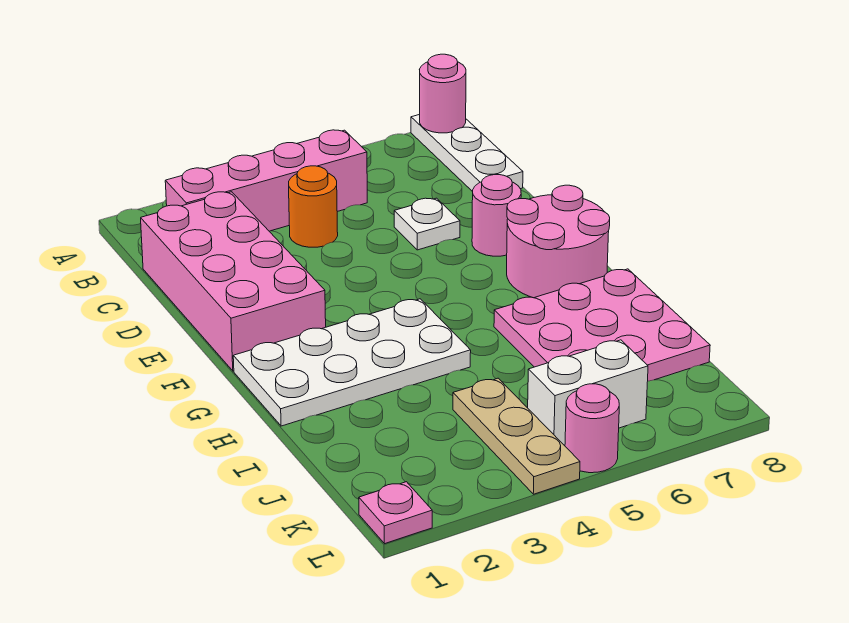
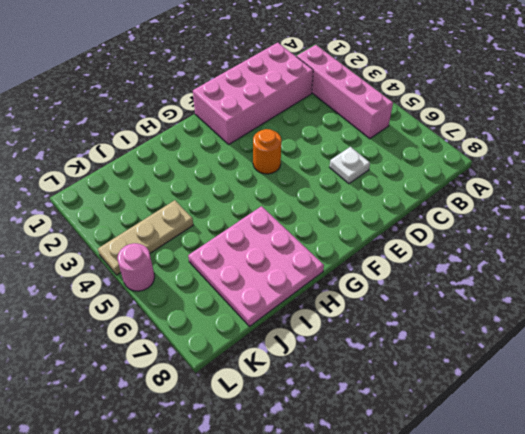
orange 1x1 round brick [253,129,281,174] -> orange 1x1 round brick moved to [289,166,338,247]
none -> white 1x3 plate [411,114,523,192]
none -> pink 1x1 round brick [472,175,521,256]
none -> pink 2x2 round brick [507,185,610,298]

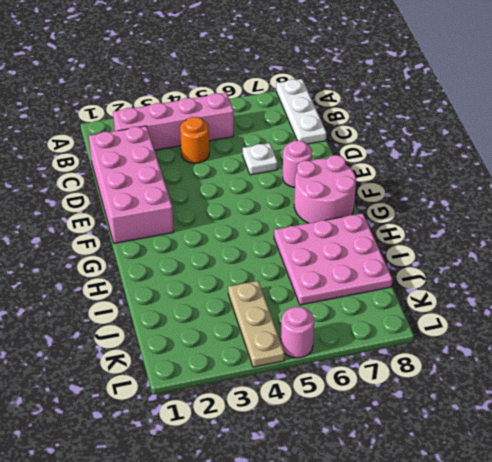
none -> white 2x4 plate [233,299,471,426]
none -> white 1x2 brick [528,340,648,446]
none -> pink 1x1 plate [359,482,432,544]

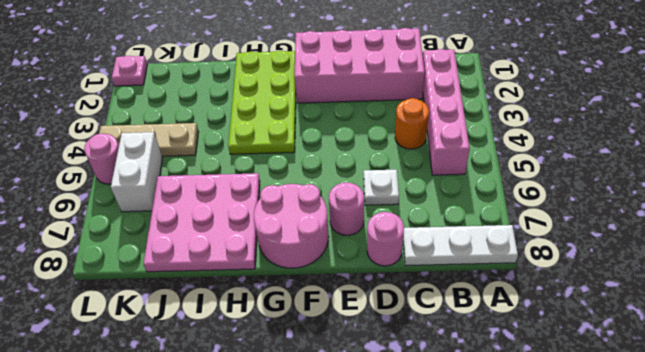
pink 1x1 round brick [367,212,404,266] -> pink 1x1 round brick moved to [420,54,466,133]
lime 2x4 plate [228,51,296,154] -> white 2x4 plate [233,299,471,426]

